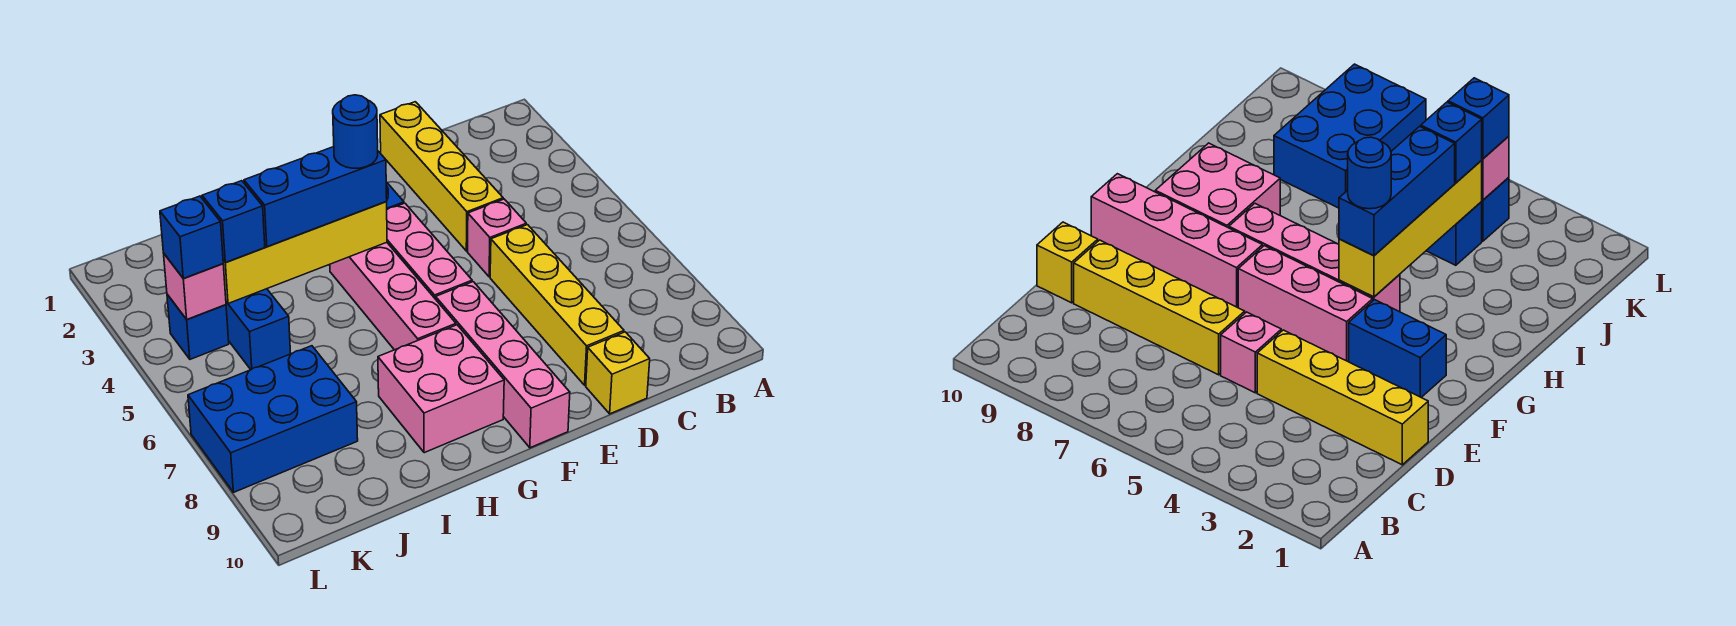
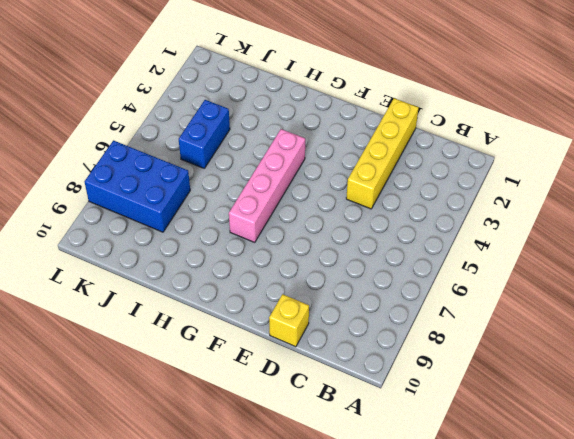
none -> pink 1x1 brick [468,199,526,277]
none -> yellow 1x4 brick [490,225,624,385]
none -> blue 1x2 brick [1349,300,1446,397]

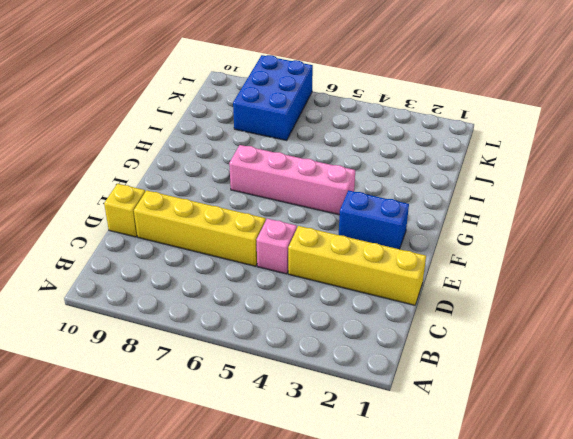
none -> pink 1x3 brick [387,203,472,299]
none -> pink 1x4 brick [436,282,570,448]
none -> pink 2x2 brick [378,325,504,453]

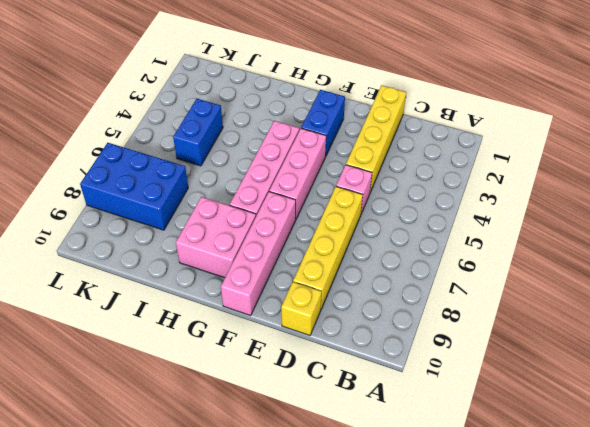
none -> blue 1x1 brick [167,294,229,359]
none -> yellow 1x4 brick [223,202,387,304]
none -> pink 1x1 brick [164,254,226,319]

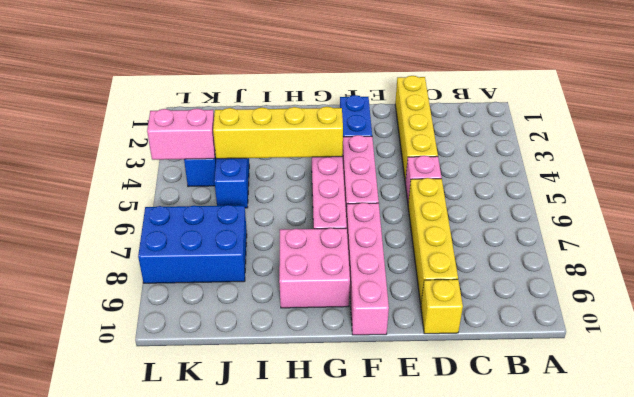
pink 1x2 brick [147,109,215,160] -> pink 1x1 brick [164,254,226,319]
none -> blue 1x3 brick [244,147,387,247]
none -> blue 1x1 brick [202,181,265,262]
none -> blue 1x1 brick [160,196,223,278]

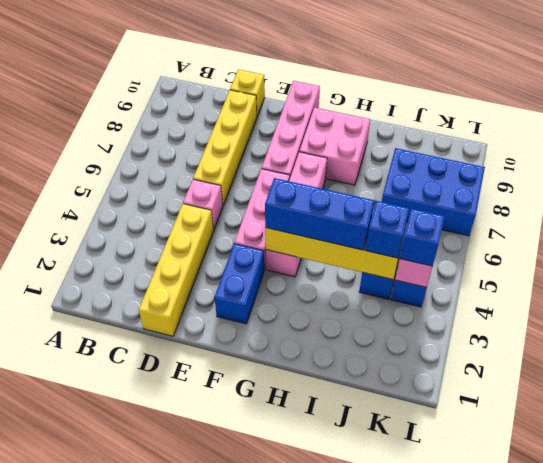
none -> blue 1x1 round brick [333,95,378,168]

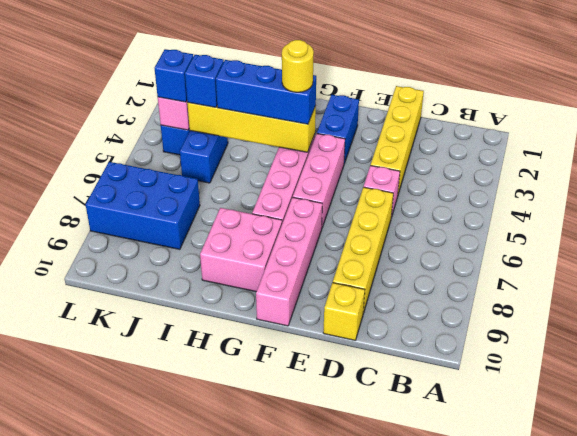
yellow 1x1 round brick [282,40,314,92] -> blue 1x1 round brick [333,95,378,168]

